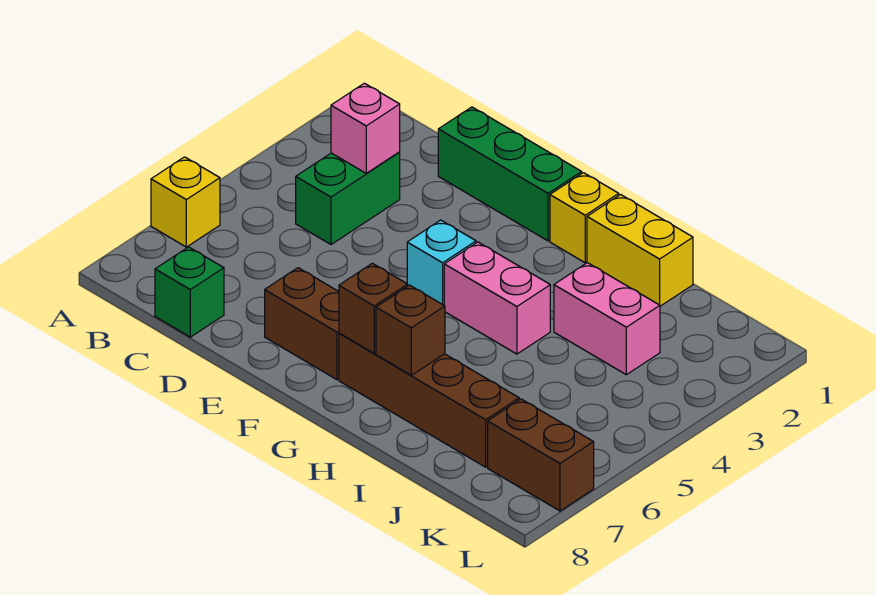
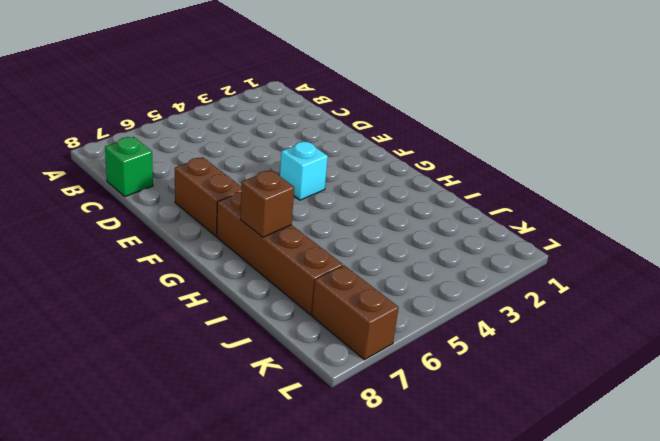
none -> yellow 1x1 brick [151,157,220,247]
none -> green 1x2 brick [296,152,400,245]
none -> green 1x3 brick [438,107,582,241]

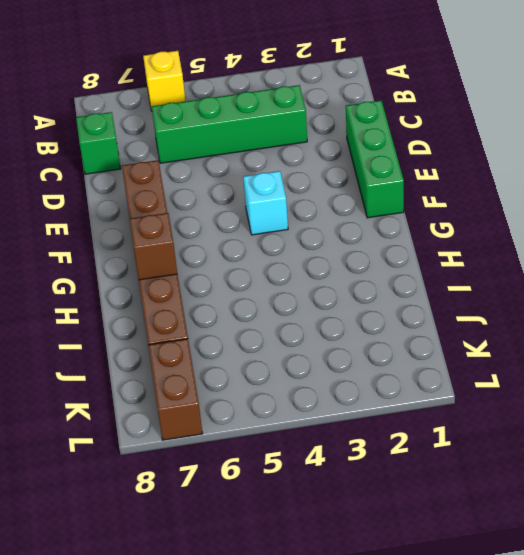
green 1x4 brick [152,85,307,163] -> green 1x2 brick [296,152,400,245]
none -> yellow 1x1 brick [550,173,619,263]
none -> pink 1x2 brick [444,242,550,354]
none -> yellow 1x2 brick [587,195,693,306]

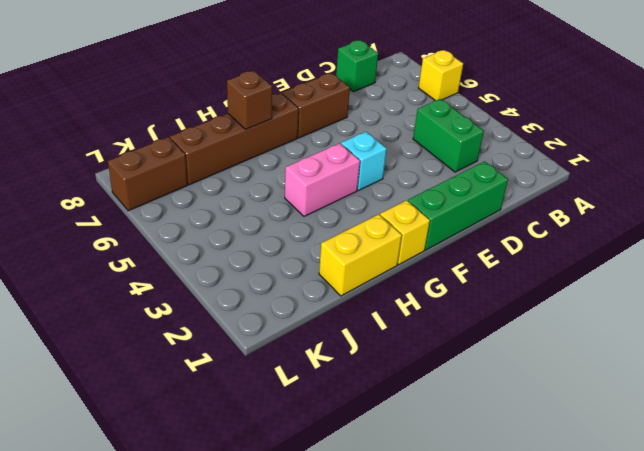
none -> pink 1x2 brick [554,263,660,375]
none -> pink 1x1 brick [331,83,400,173]
none -> brown 1x1 brick [339,263,408,353]

